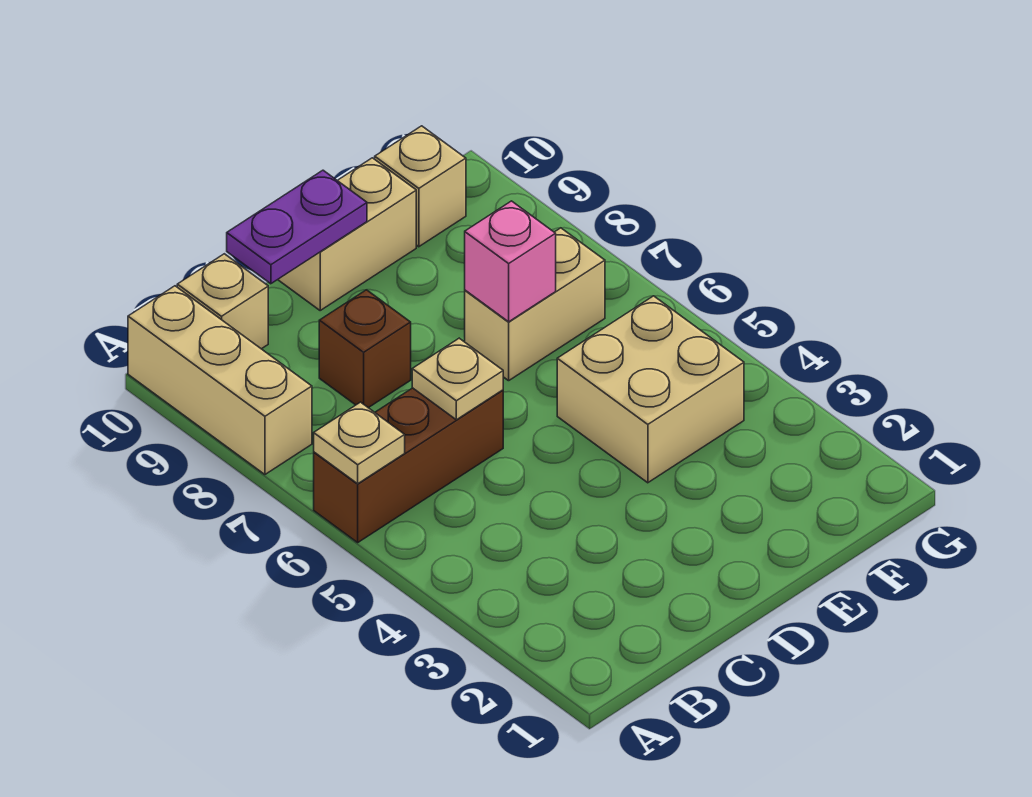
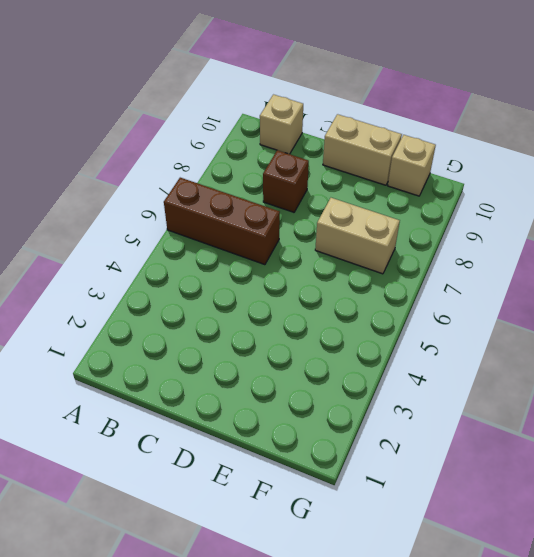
none -> tan 1x3 brick [128,286,312,474]
none -> tan 2x2 brick [557,296,744,483]
none -> tan 1x1 plate [314,402,405,484]

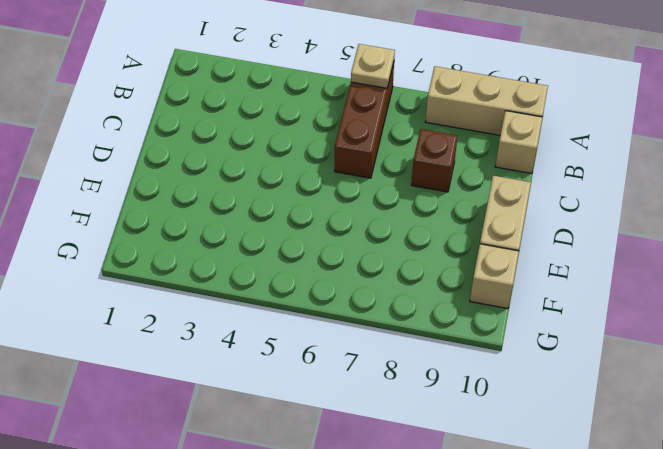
none -> tan 2x2 brick [557,296,744,483]
none -> tan 1x2 brick [465,228,605,381]
none -> tan 1x1 plate [412,338,503,420]

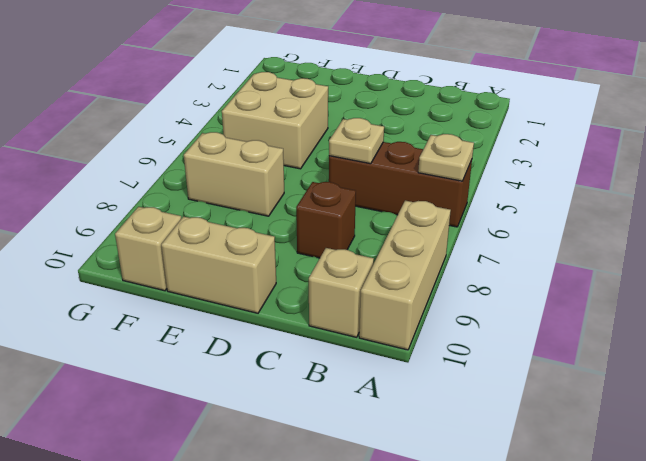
none -> purple 1x2 plate [227,170,367,284]
none -> pink 1x1 brick [465,201,556,322]

